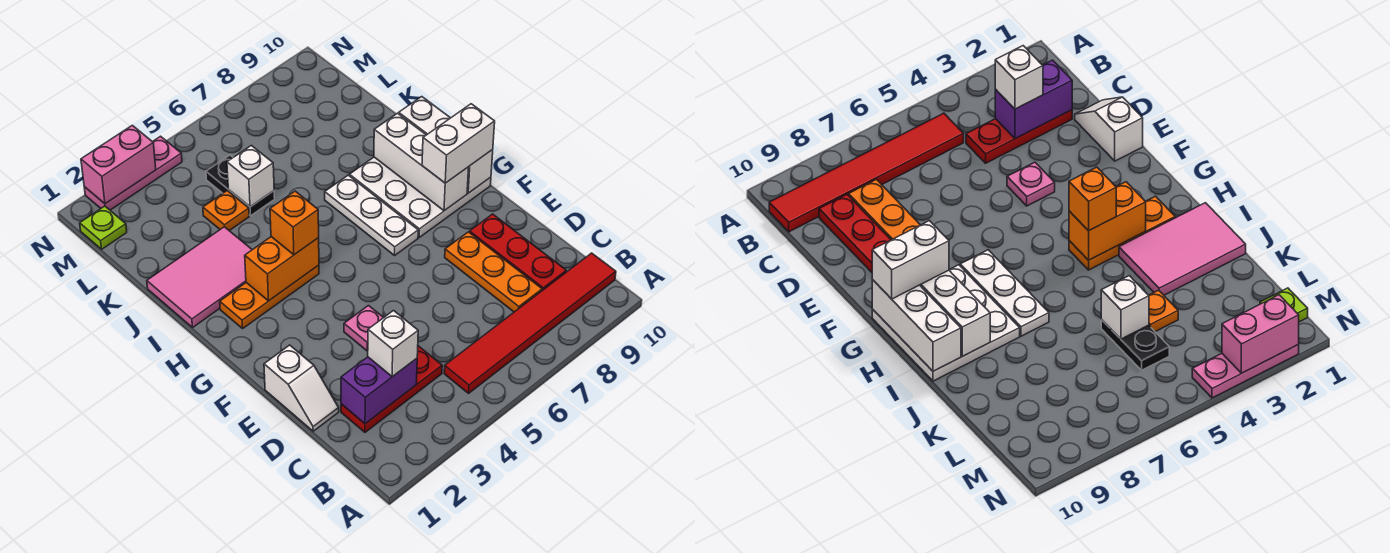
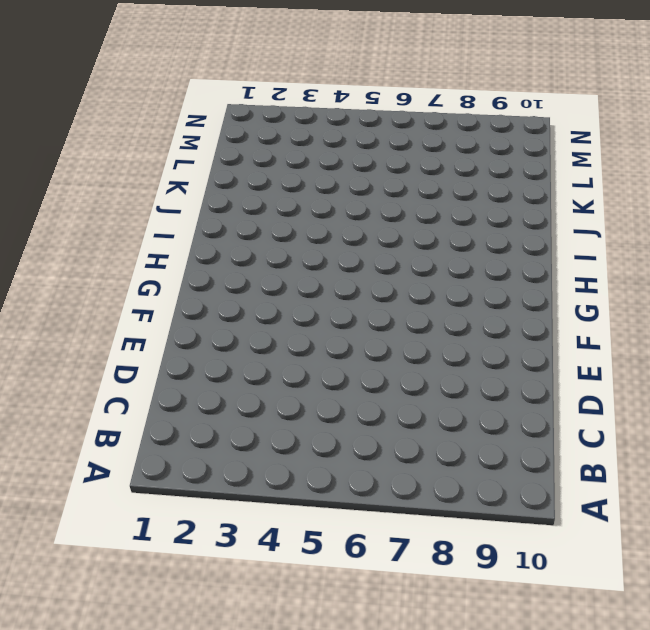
none -> red 1x6 tile [444,253,616,393]
none -> red 1x3 plate [341,346,442,432]
none -> orange 1x3 plate [445,232,542,312]

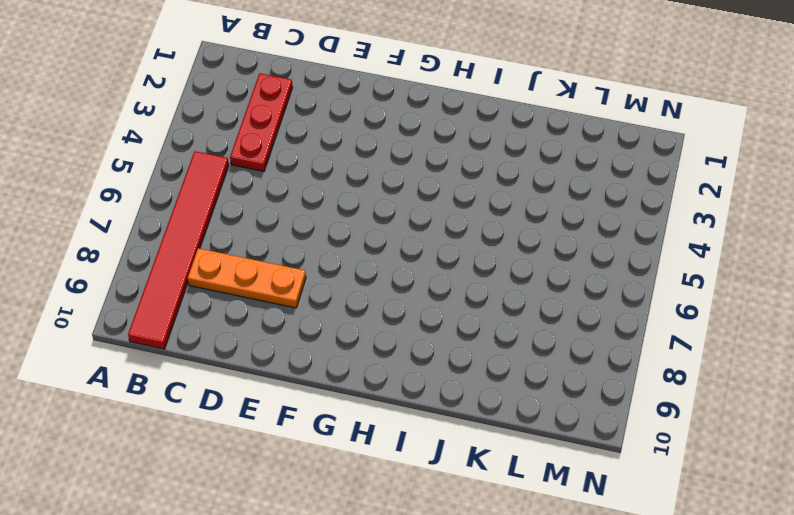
none -> red 1x3 plate [470,214,566,291]
none -> white 1x2 slope [264,345,339,431]
none -> pink 1x1 plate [344,306,383,351]

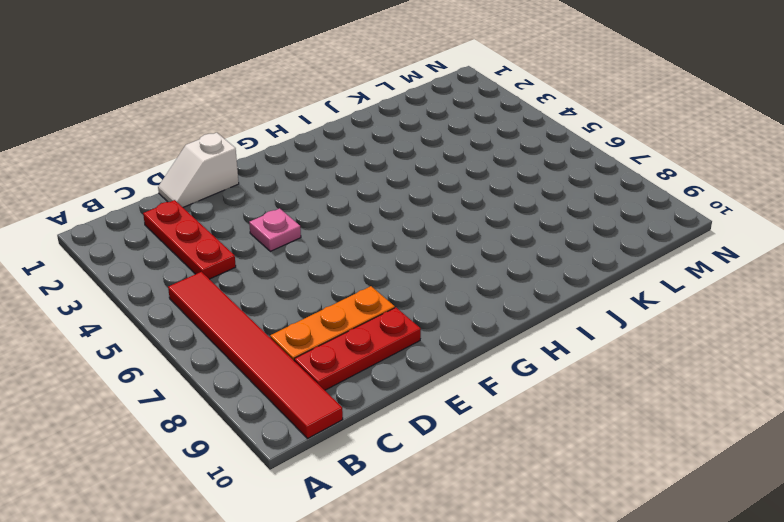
none -> white 1x3 plate [325,175,418,255]
none -> white 3x3 plate [349,157,491,237]
none -> orange 1x3 plate [220,265,319,328]

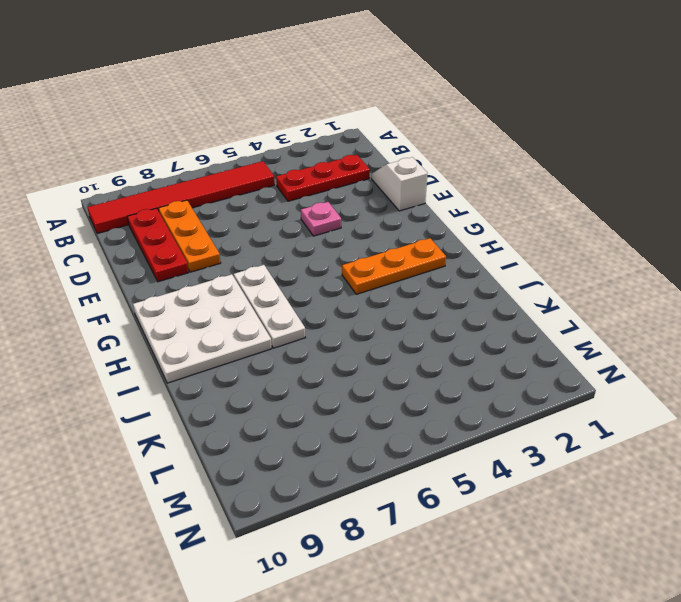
none -> pink 2x3 tile [147,227,252,327]
none -> orange 1x1 plate [203,191,249,231]
none -> black 1x2 plate [206,155,275,216]

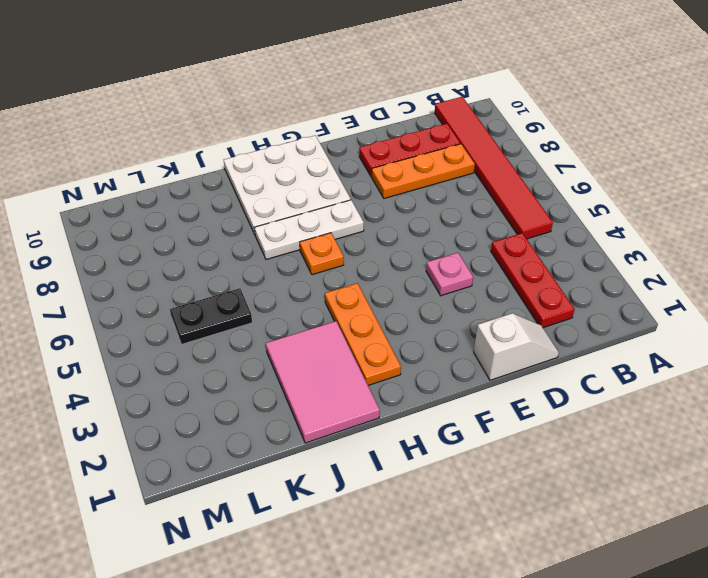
orange 1x1 plate [300,233,344,275] -> orange 1x1 plate moved to [203,191,249,231]
none -> lime 1x1 plate [80,206,127,249]
none -> pink 1x3 plate [84,136,182,210]
none -> purple 1x2 brick [341,357,417,424]

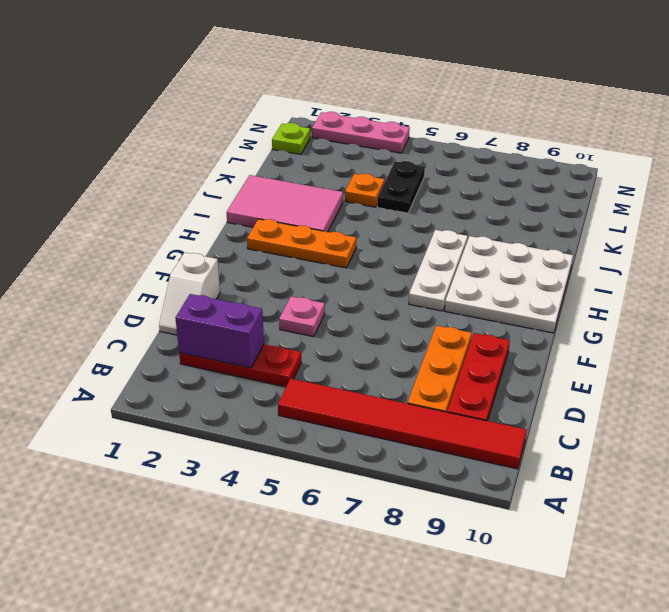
none -> white 1x3 brick [374,113,469,211]
none -> white 1x3 brick [399,97,493,193]
none -> orange 1x2 brick [245,237,319,301]

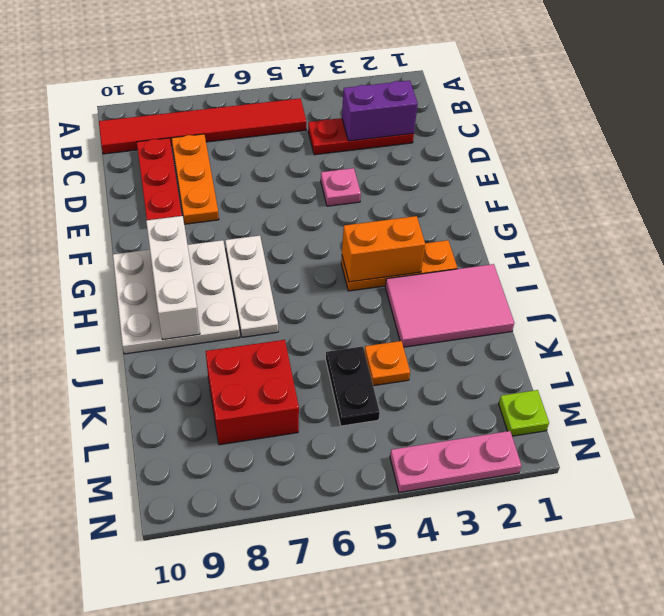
red 2x2 brick [206,340,299,445] -> none
none -> white 1x2 slope [264,345,339,431]
none -> white 1x3 brick [399,97,493,193]
none -> white 1x1 brick [227,145,274,207]

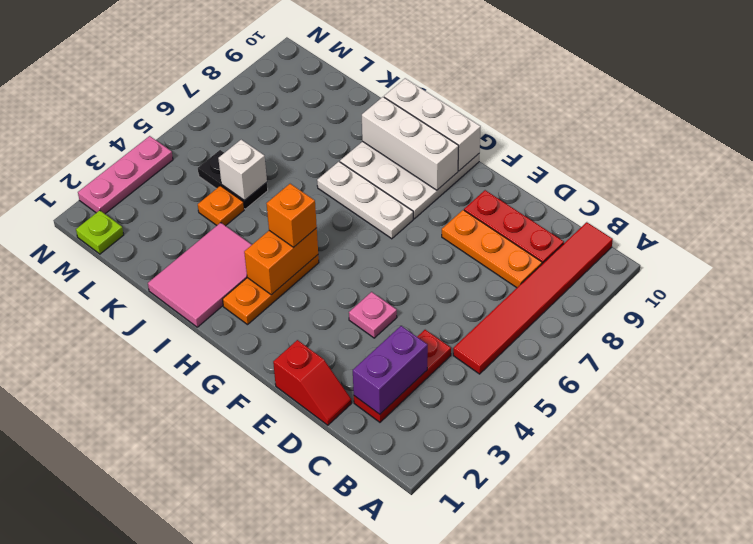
red 1x2 slope [273,340,352,425] -> white 1x2 slope [264,345,339,431]
none -> pink 1x2 brick [81,125,156,204]
none -> white 1x1 brick [368,311,418,377]
none -> white 1x2 brick [422,104,495,183]

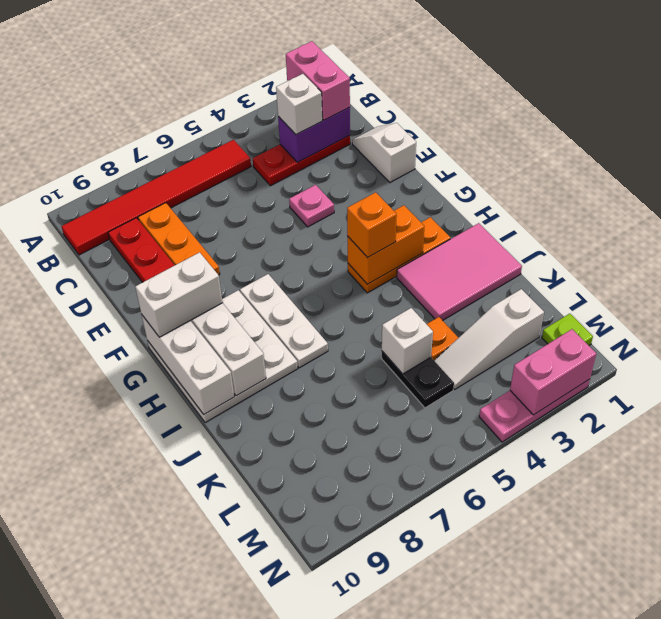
pink 1x2 brick [286,41,350,120] -> none
white 1x3 slope [434,289,544,389] -> none

